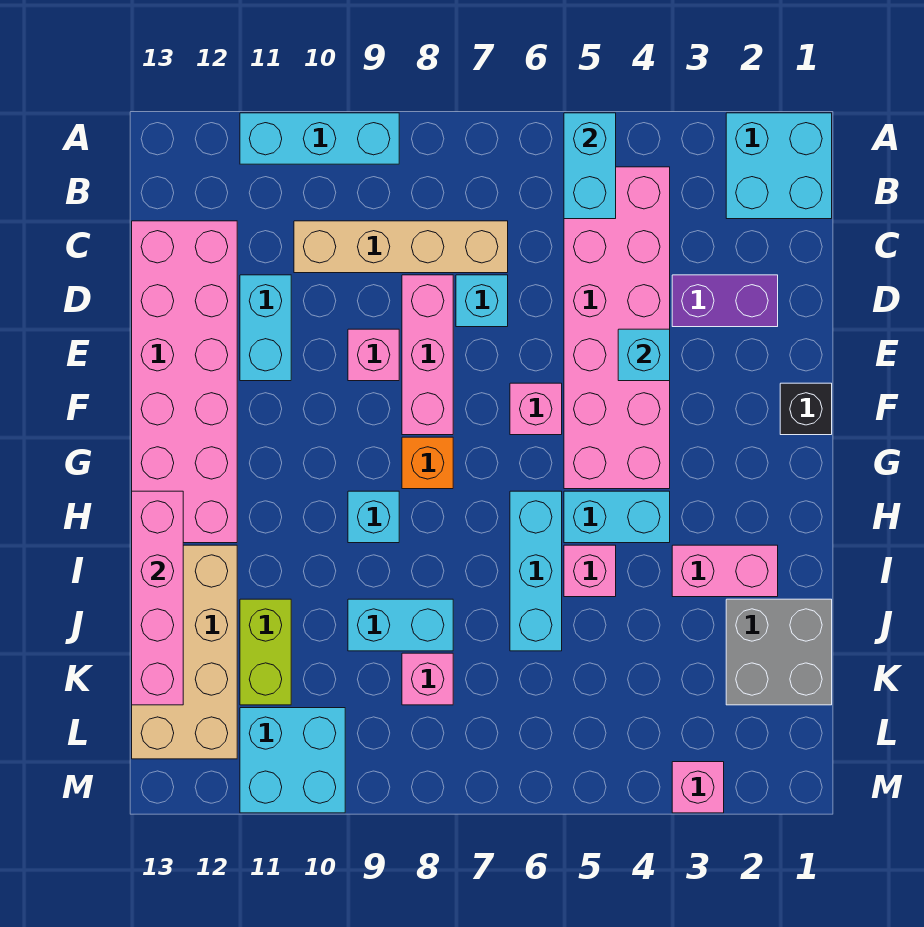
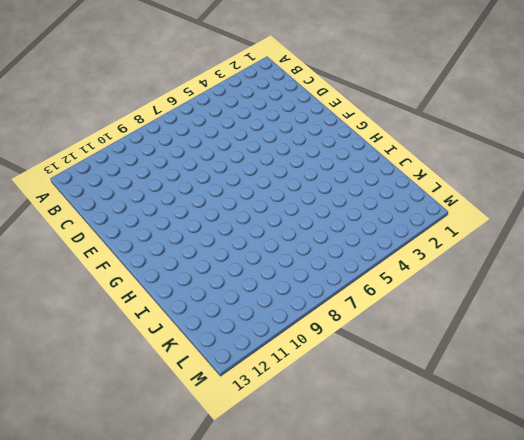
none -> cyan 2x2 brick [726,113,832,219]
none -> cyan 1x3 brick [240,113,399,164]
none -> pink 2x6 brick [564,167,670,489]

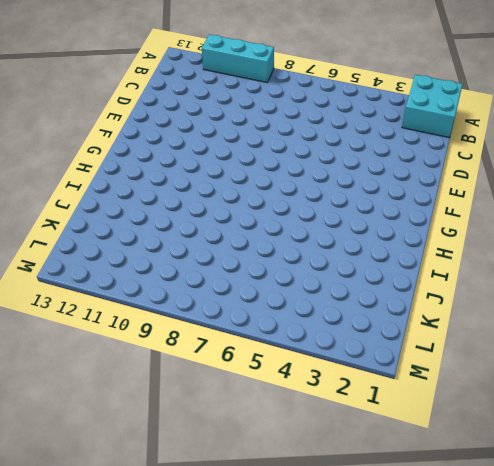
none -> pink 2x6 brick [564,167,670,489]
none -> tan 1x4 brick [294,221,508,273]
none -> pink 2x6 brick [132,221,237,543]

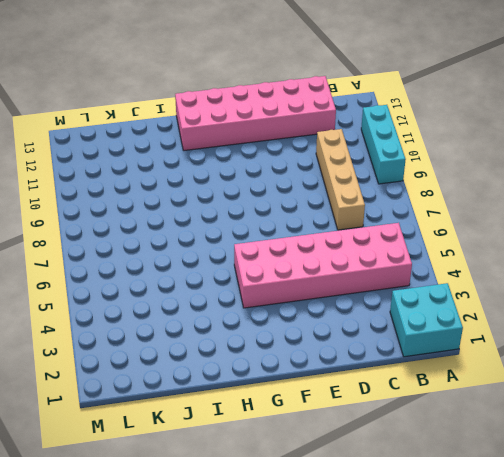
none -> purple 1x2 brick [672,275,778,327]
none -> cyan 1x1 brick [456,275,508,327]
none -> pink 1x3 brick [402,275,453,435]

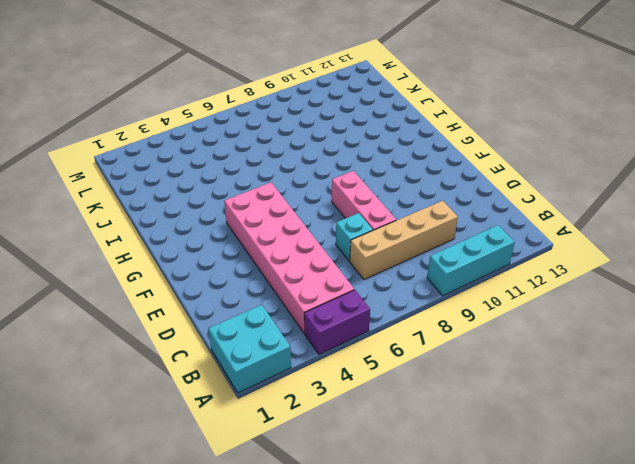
purple 1x2 brick [304,290,370,354] -> purple 1x2 brick moved to [672,275,778,327]
none -> pink 2x6 brick [132,221,237,543]
none -> cyan 1x2 brick [240,275,291,381]
none -> pink 1x1 brick [348,329,399,381]

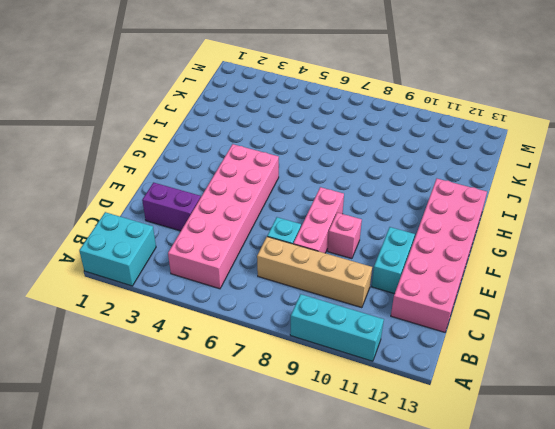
none -> black 1x1 brick [780,383,832,435]
none -> pink 1x1 brick [510,383,562,435]
none -> orange 1x1 brick [402,437,453,489]

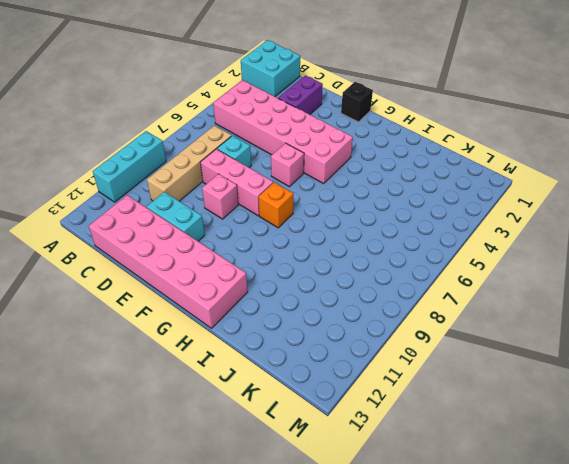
none -> cyan 1x2 brick [564,491,670,543]
none -> cyan 1x3 brick [510,491,562,651]
none -> cyan 1x1 brick [348,491,399,543]

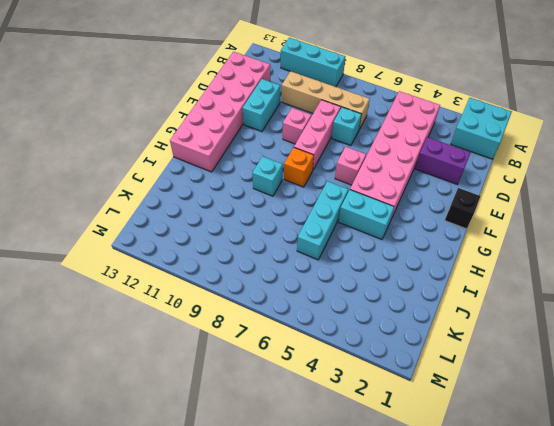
none -> pink 1x2 brick [672,545,778,597]
none -> pink 1x1 brick [564,545,616,597]
none -> tan 2x4 brick [132,545,237,759]

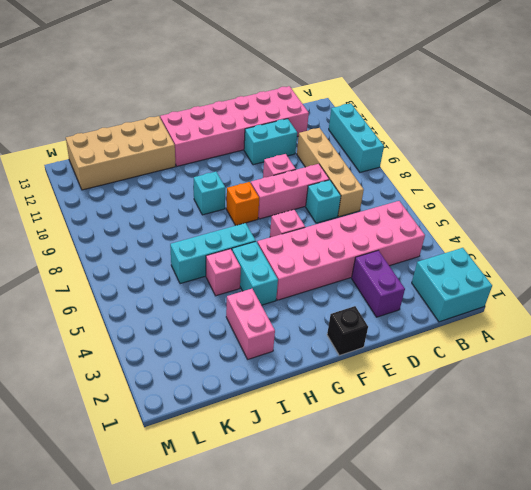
none -> grey 2x2 brick [726,599,832,705]
none -> cyan 1x2 brick [348,599,453,651]
none -> lime 1x2 brick [240,599,291,705]

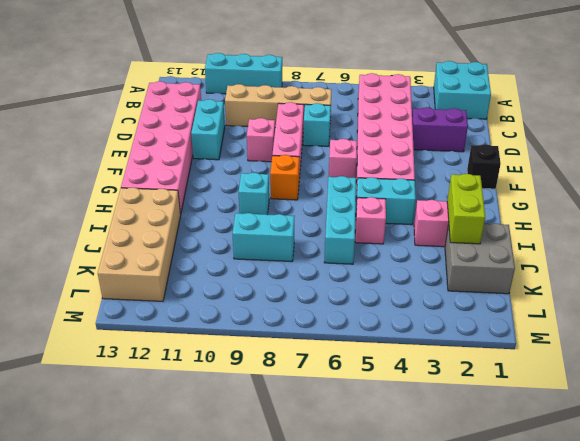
lime 1x2 brick [447,174,485,244] -> lime 1x2 brick moved to [240,599,291,705]
none -> pink 1x1 brick [402,653,453,705]
none -> cyan 2x2 brick [240,708,345,813]
none -> pink 1x1 brick [672,762,724,813]

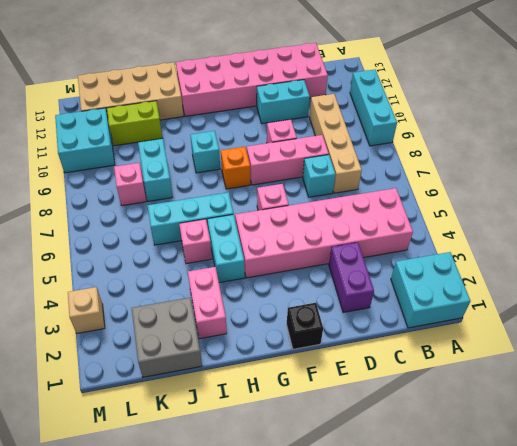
tan 1x1 brick [68,287,105,333] -> pink 1x1 brick [672,762,724,813]
none -> cyan 1x2 brick [564,113,616,219]
none -> cyan 1x1 brick [618,329,670,381]
none -> pink 1x4 brick [132,491,183,705]

